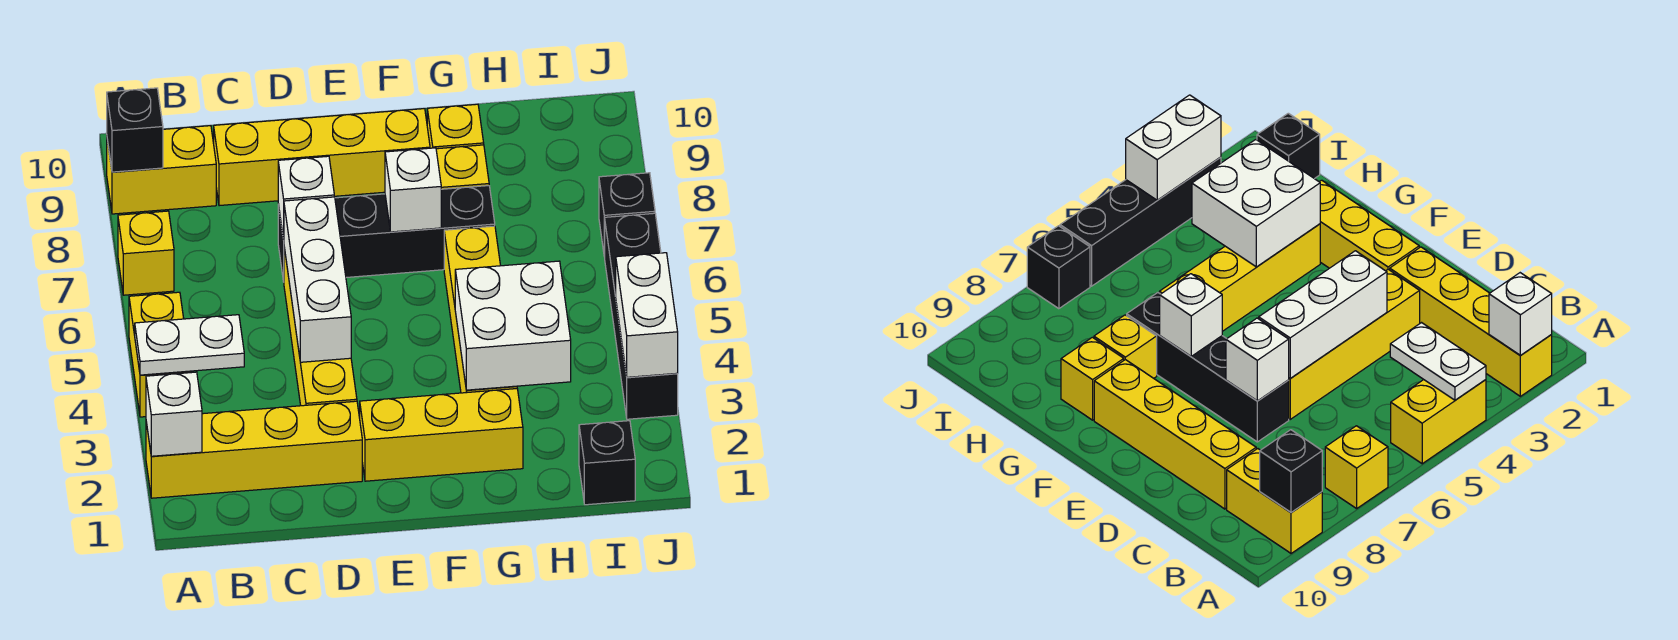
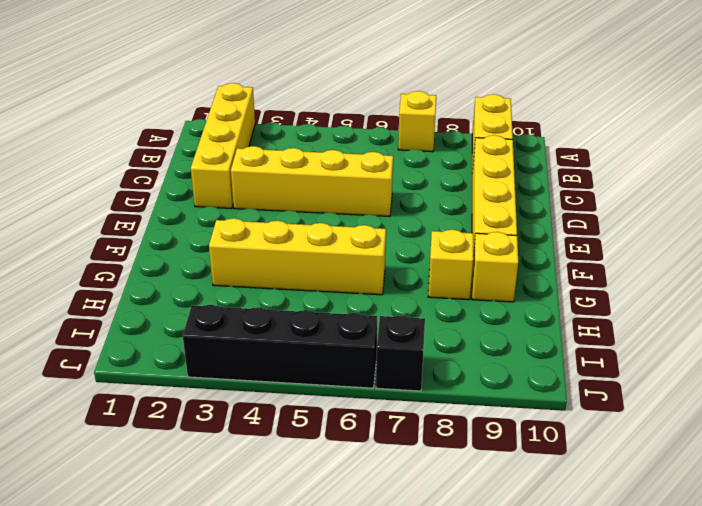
none -> yellow 1x2 brick [129,292,191,417]
none -> black 1x4 brick [278,186,495,282]
none -> yellow 1x3 brick [360,389,523,481]

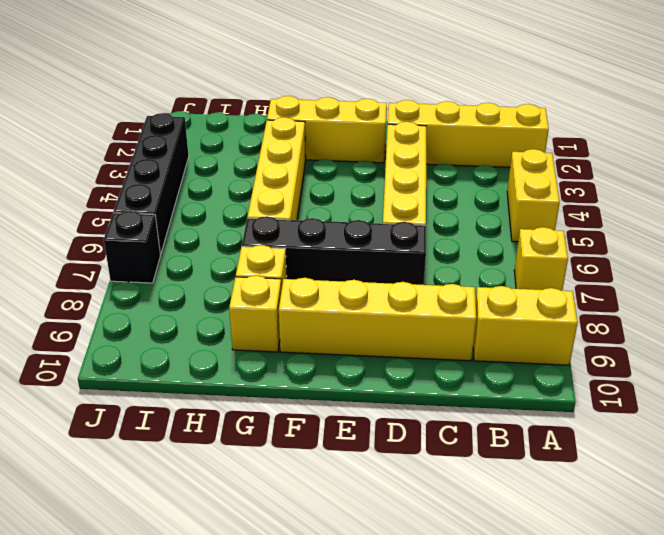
none -> black 1x1 brick [579,421,635,505]
none -> white 1x1 brick [146,372,202,456]
none -> white 1x2 plate [135,315,244,375]

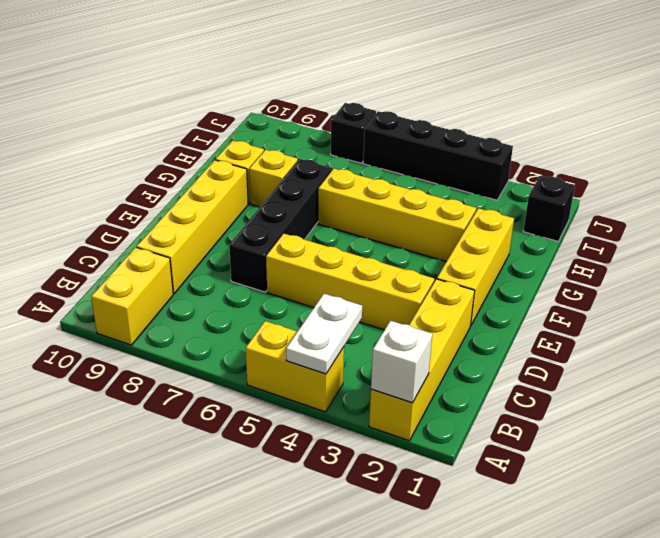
none -> yellow 1x1 brick [118,211,174,295]
none -> black 1x1 brick [107,88,163,172]
none -> white 1x3 brick [284,197,351,362]

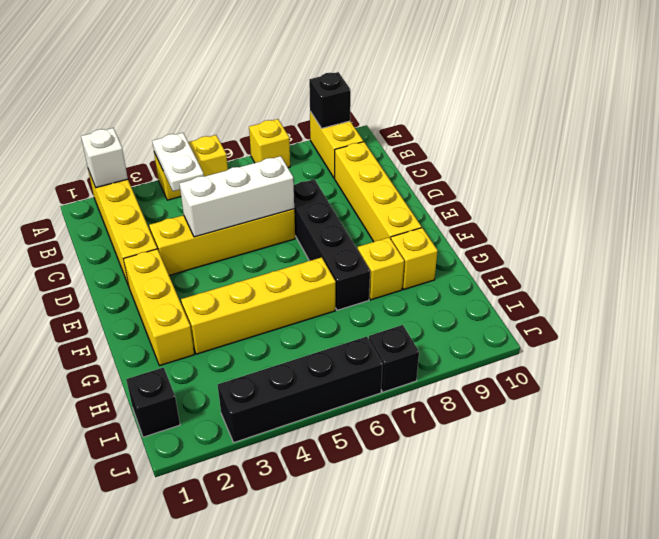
none -> white 1x1 brick [278,156,334,240]
none -> white 1x1 brick [385,148,441,232]
none -> white 2x2 brick [455,261,571,390]

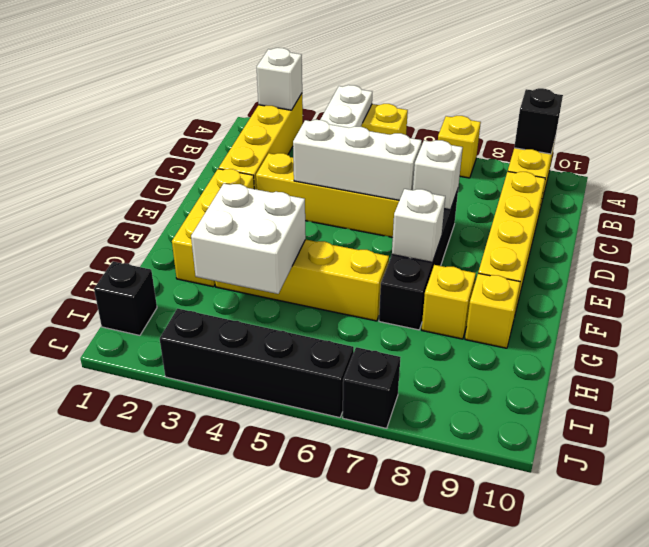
none -> white 1x2 brick [616,253,678,377]

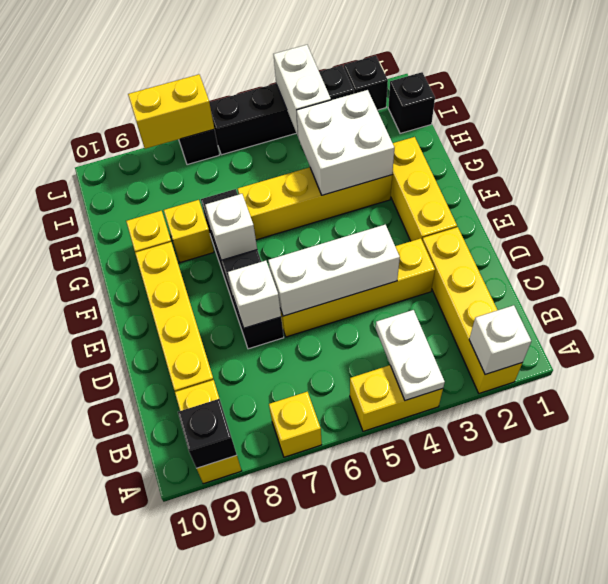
white 1x2 brick [273,45,331,136] -> white 1x2 brick turned to [616,253,678,377]
black 1x1 brick [344,56,388,110] -> none
yellow 1x2 brick [128,74,214,149] -> none

